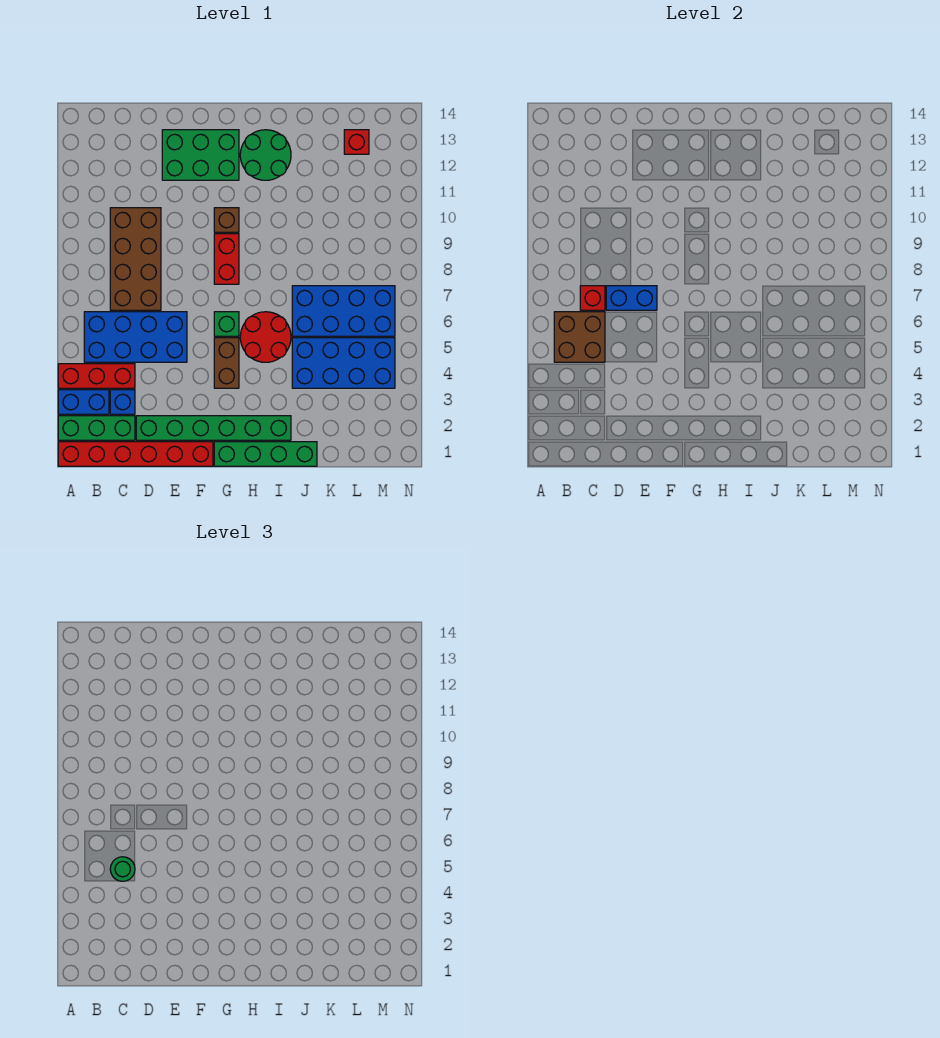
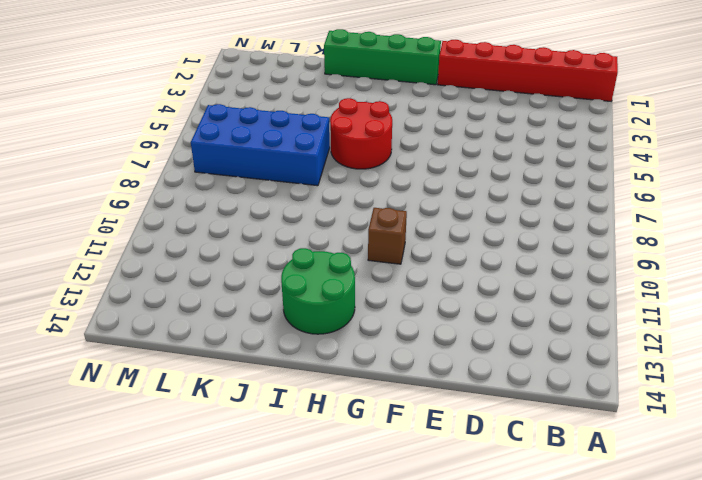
none -> green 1x3 brick [58,416,135,440]
none -> blue 1x2 brick [58,390,109,414]
none -> red 1x3 brick [58,364,135,388]

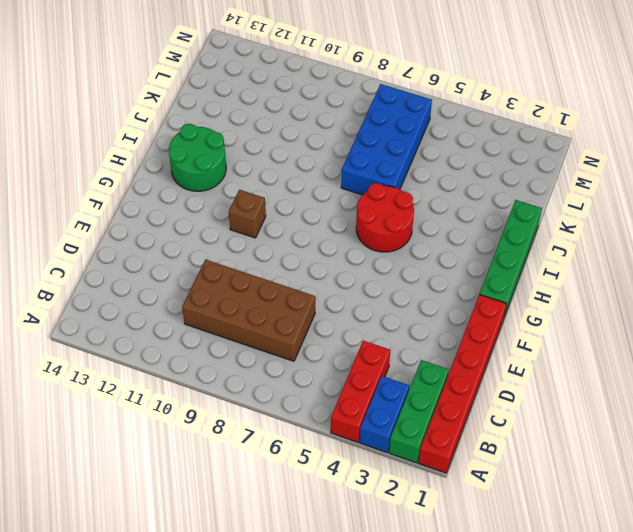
none -> blue 2x4 brick [84,312,187,362]
none -> blue 1x1 brick [110,390,135,414]
none -> green 1x6 brick [136,416,291,440]

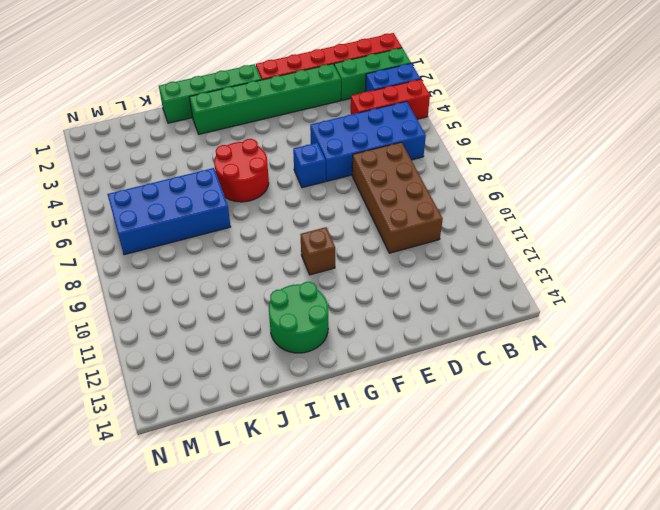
blue 1x1 brick [293,143,326,188] -> blue 1x1 brick moved to [110,390,135,414]
none -> green 2x3 brick [162,130,239,180]
none -> brown 1x2 brick [214,338,239,388]
none -> green 1x1 brick [214,312,239,336]

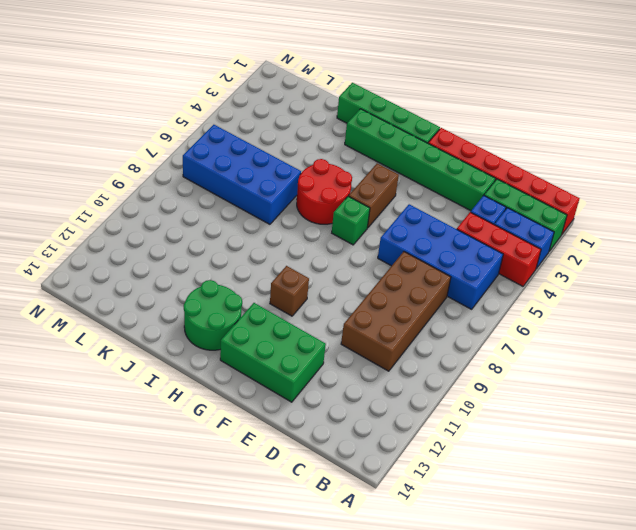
none -> red 1x2 brick [214,234,239,284]
none -> blue 2x4 brick [292,338,395,388]
none -> red 1x1 brick [344,130,369,154]

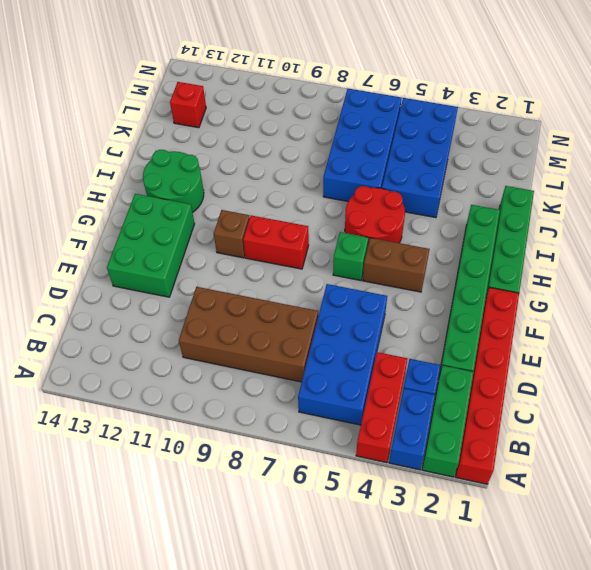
none -> brown 2x2 brick [554,312,605,362]
none -> red 1x1 brick [580,286,605,310]
none -> blue 1x2 brick [606,286,657,310]

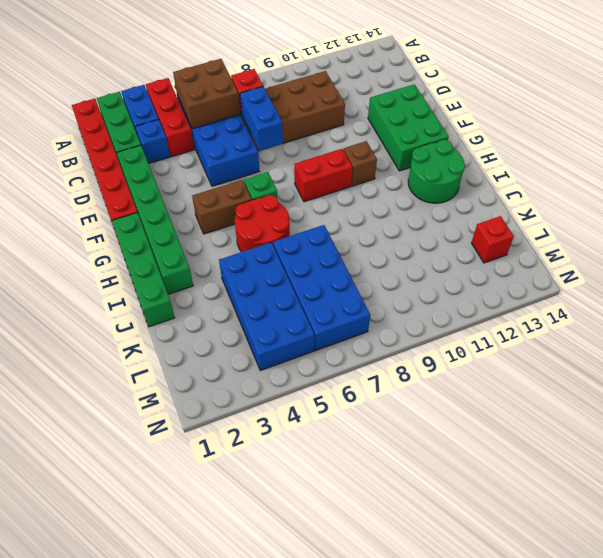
none -> green 1x1 round brick [110,857,135,881]

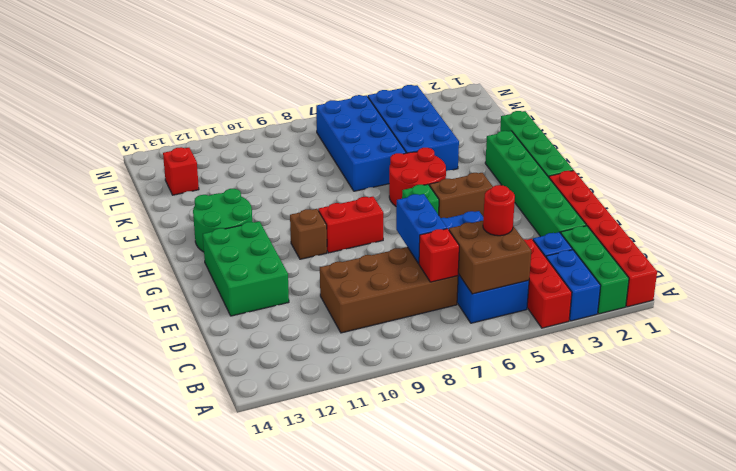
red 1x1 round brick [483,185,515,236] -> green 1x1 round brick [110,857,135,881]

